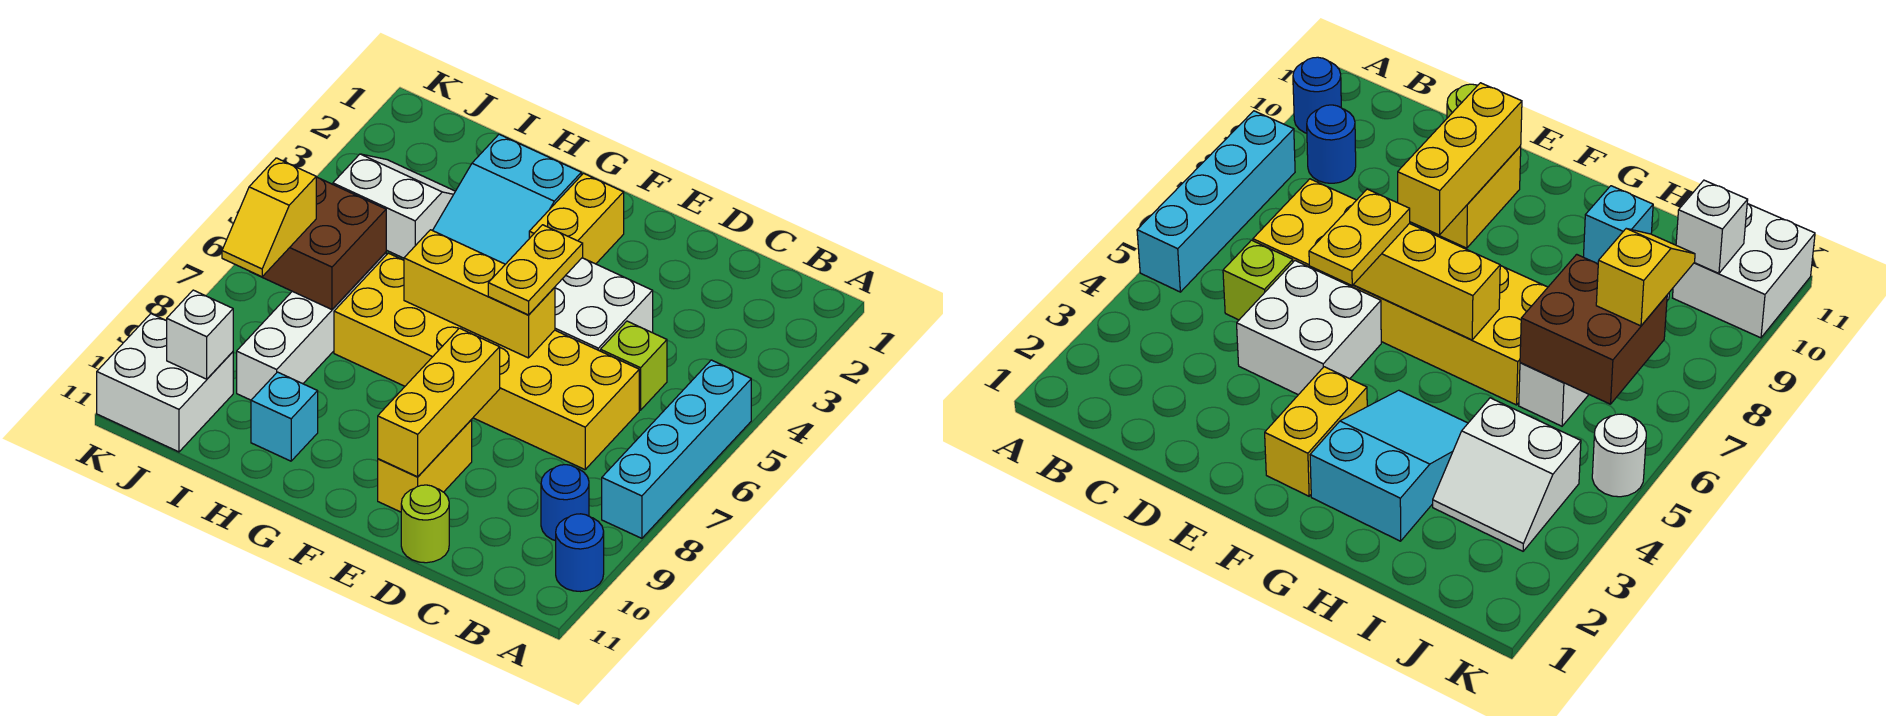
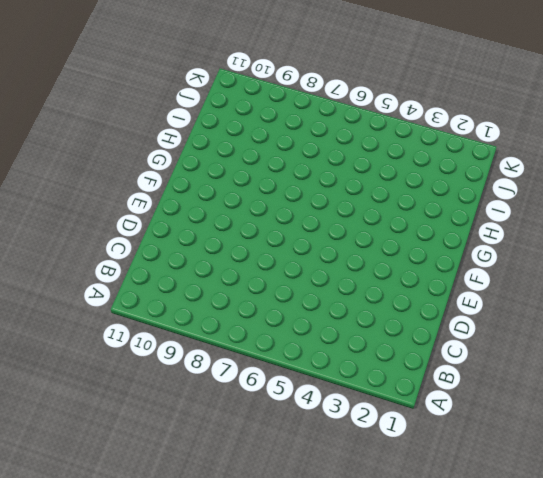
none -> cyan 1x4 brick [602,360,751,538]
none -> blue 1x1 round brick [556,514,604,592]
none -> blue 1x1 round brick [541,465,589,541]

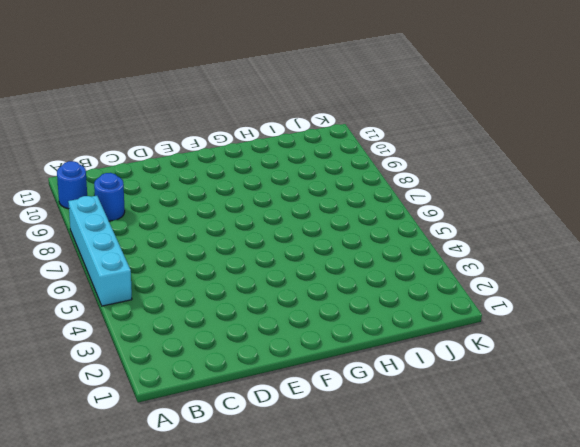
none -> lime 1x1 brick [600,321,667,410]
none -> yellow 2x6 brick [334,253,639,470]
none -> white 2x2 brick [555,258,653,351]

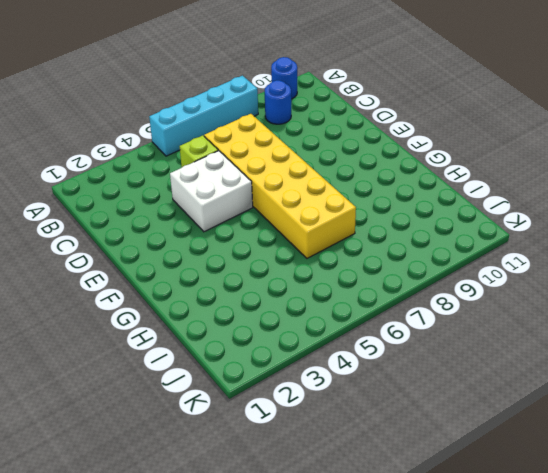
none -> lime 1x1 round brick [401,485,449,563]
none -> yellow 1x2 brick [378,420,472,512]
none -> yellow 1x2 brick [529,173,624,264]

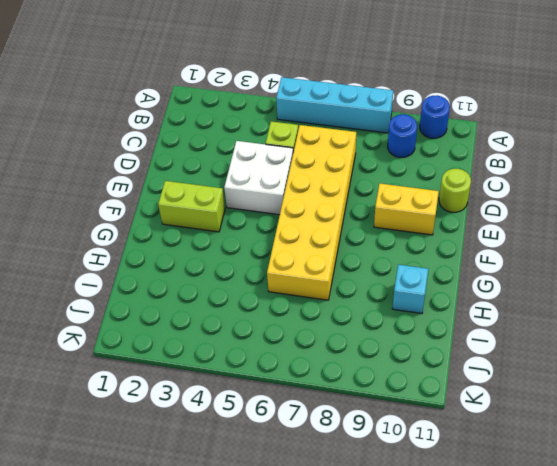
lime 1x2 brick [158,181,225,232] -> yellow 1x2 brick [529,173,624,264]
none -> cyan 2x3 slope [433,134,581,264]
none -> white 2x2 slope [333,154,455,258]
none -> white 1x4 brick [237,252,386,400]

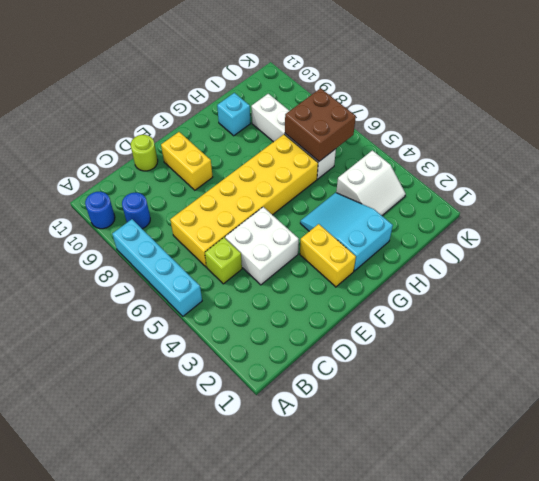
none -> white 2x2 brick [97,314,233,452]
none -> white 1x1 round brick [1592,414,1646,497]
none -> yellow 1x3 brick [404,230,555,358]

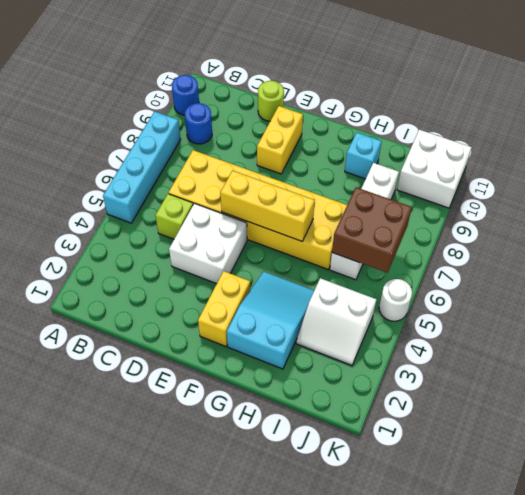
none -> yellow 1x3 brick [378,328,500,477]
none -> white 1x1 brick [167,290,233,379]
none -> yellow 1x2 plate [488,225,583,315]

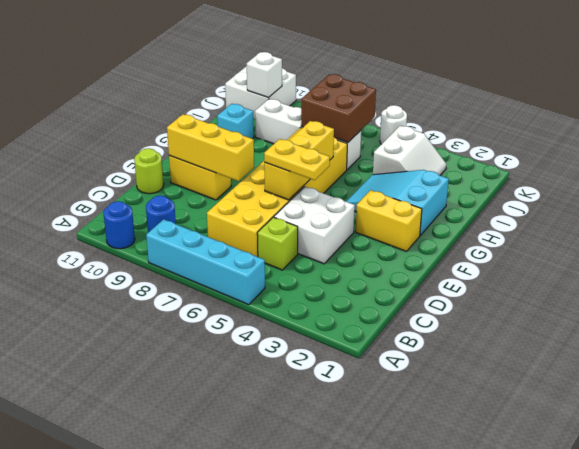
none -> yellow 1x2 slope [222,158,316,277]

